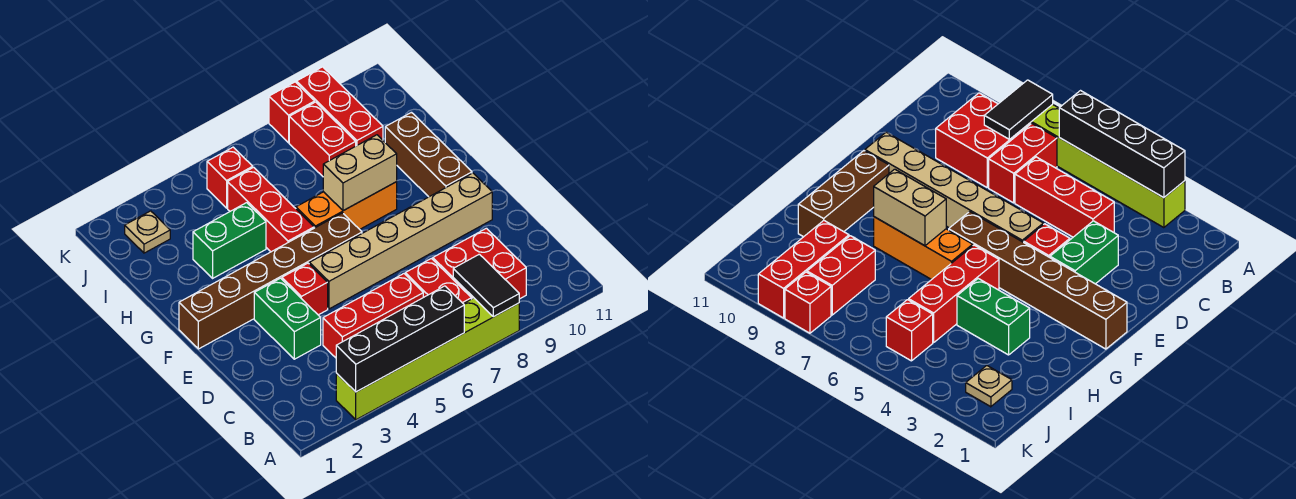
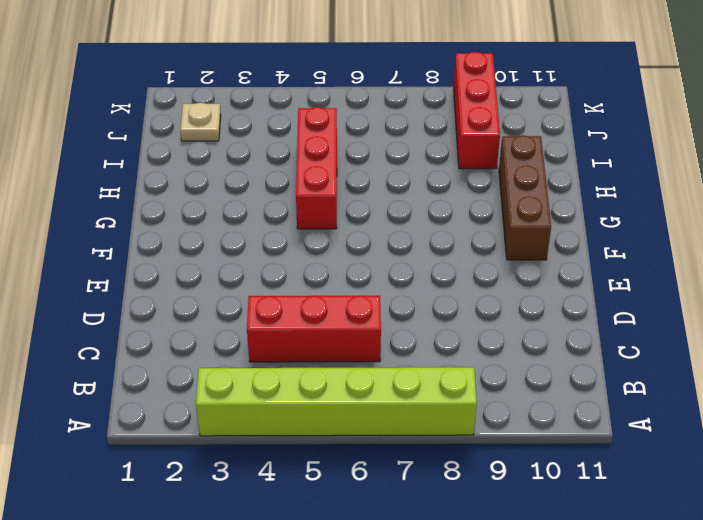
none -> red 1x2 brick [405,258,471,304]
none -> red 2x2 brick [433,228,526,299]
none -> green 1x2 brick [254,278,321,359]

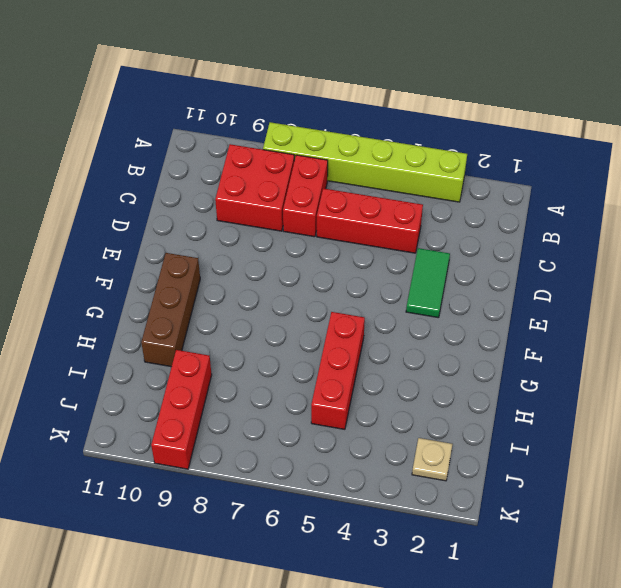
green 1x2 tile [406,248,450,318] -> green 1x2 brick [254,278,321,359]
none -> red 1x1 brick [282,263,328,315]
none -> tan 1x6 brick [309,173,492,309]
none -> brown 1x6 brick [179,213,362,349]

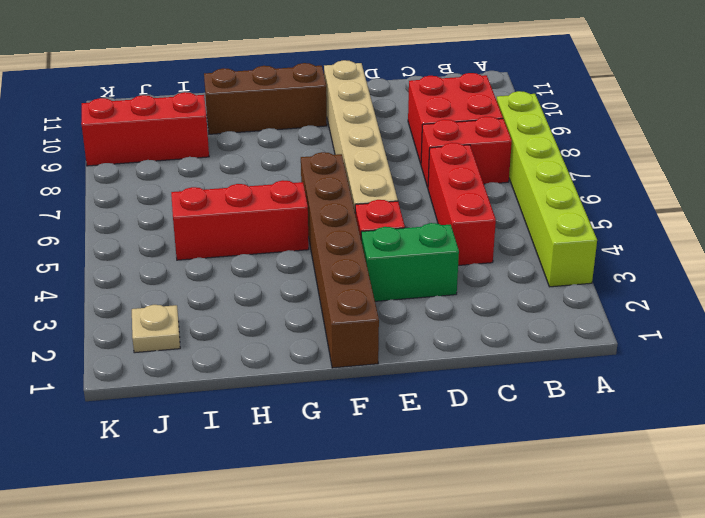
none -> orange 1x3 brick [296,182,397,229]
none -> green 1x2 brick [193,203,266,278]
none -> red 1x2 brick [289,102,356,176]

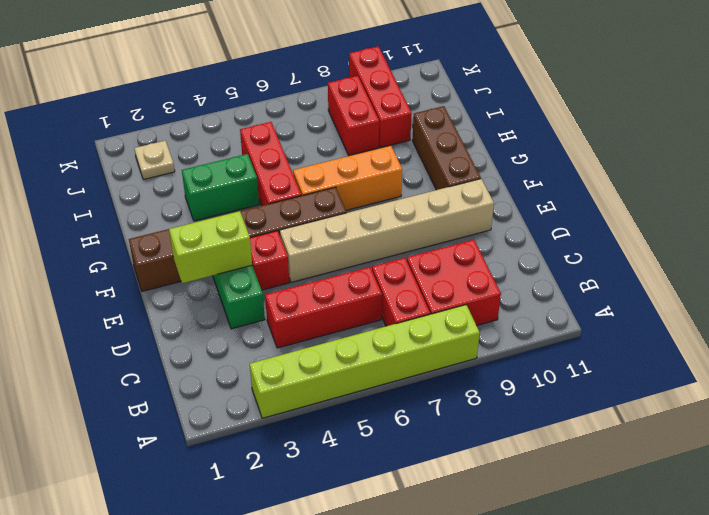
lime 1x2 brick [169,211,252,283] -> none
none -> red 1x1 brick [207,147,253,208]
none -> red 1x1 brick [269,82,315,143]
none -> black 1x4 brick [336,286,464,392]

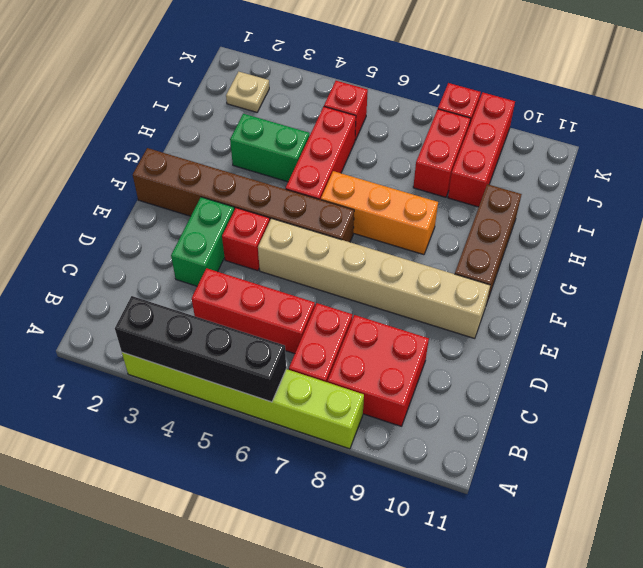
none -> black 1x2 tile [453,254,519,317]
none -> tan 1x2 brick [323,135,397,211]

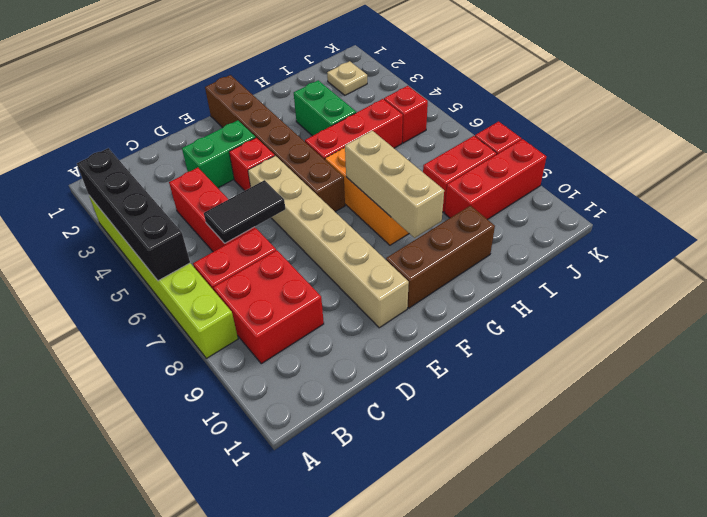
black 1x2 tile [204,180,285,243] -> black 1x2 tile moved to [453,254,519,317]
tan 1x3 brick [345,131,444,238] -> tan 1x2 brick [323,135,397,211]

